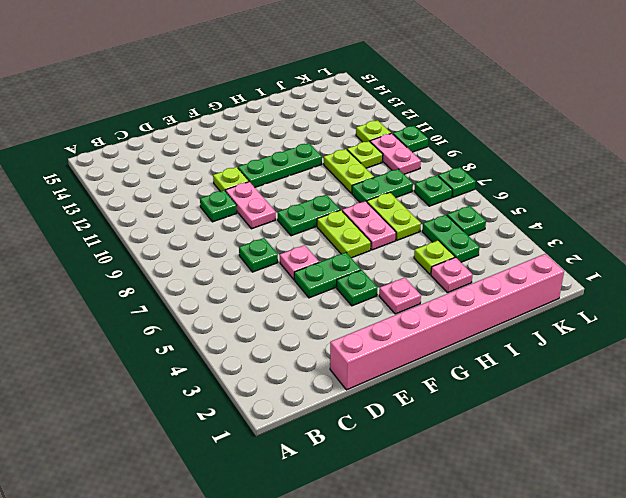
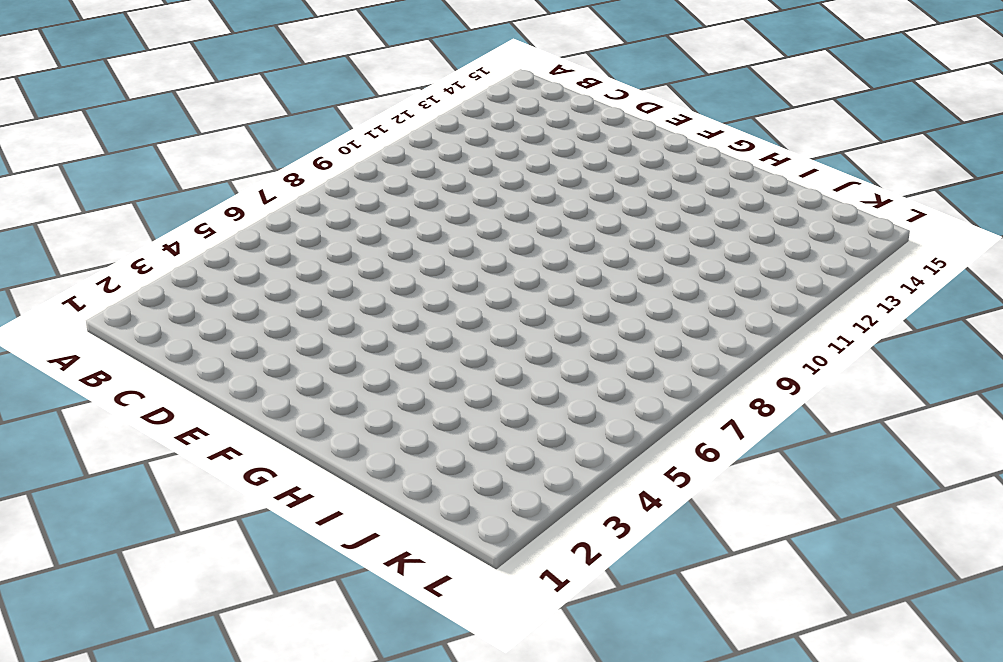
none -> pink 1x8 brick [330,254,564,390]
none -> green 1x1 plate [239,238,278,272]
none -> green 1x1 plate [200,190,237,222]

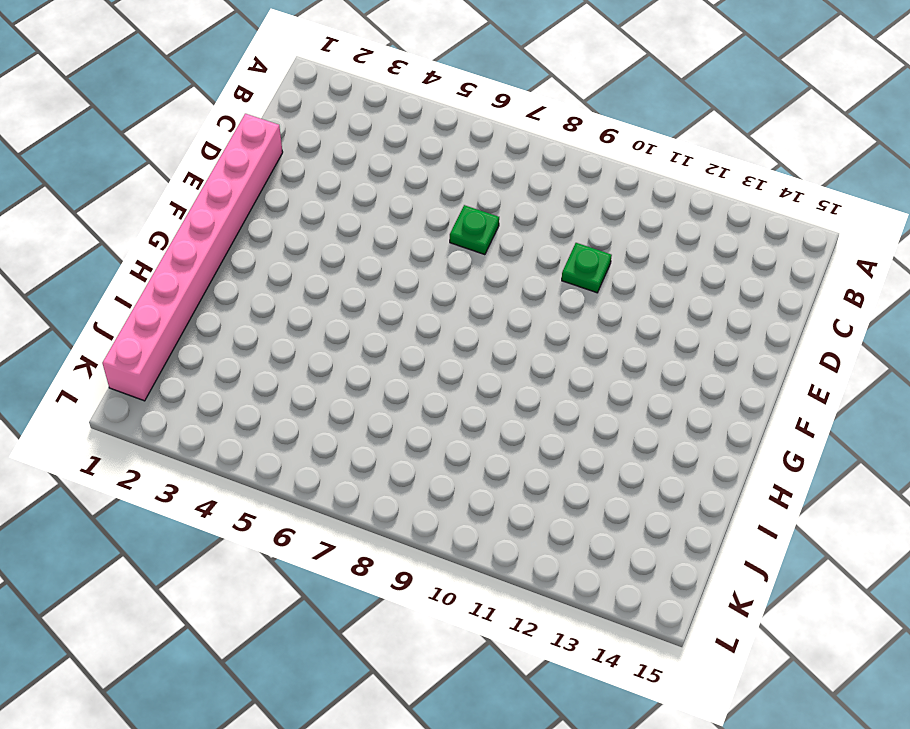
none -> green 1x2 plate [294,253,361,298]
none -> pink 1x1 plate [280,245,319,280]
none -> pink 1x2 plate [226,182,276,229]

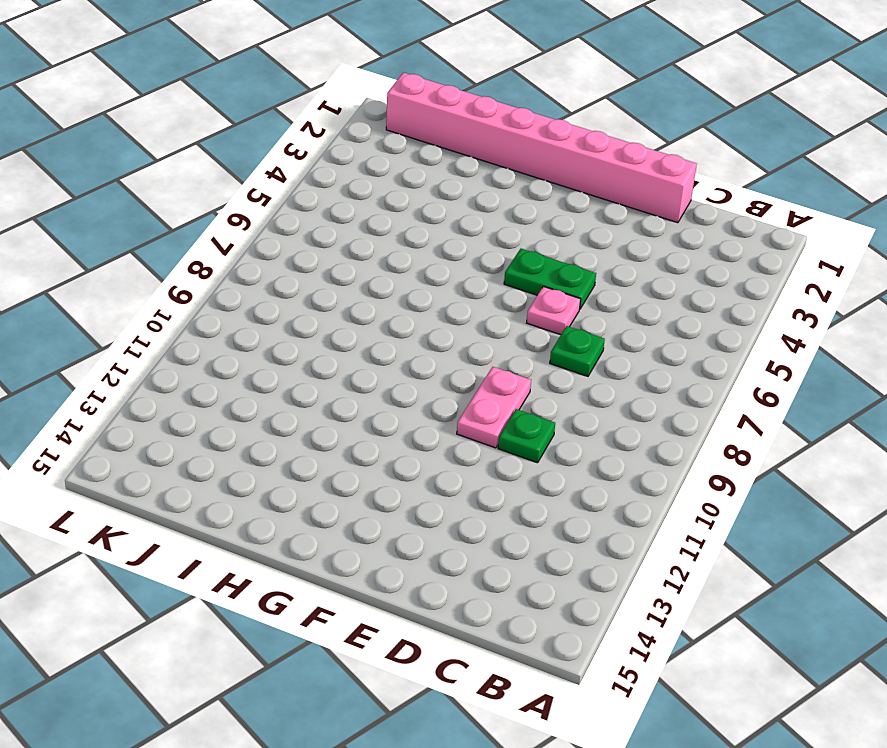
none -> lime 1x1 plate [213,167,249,192]
none -> green 1x1 plate [337,270,378,306]
none -> green 1x2 plate [278,195,340,236]

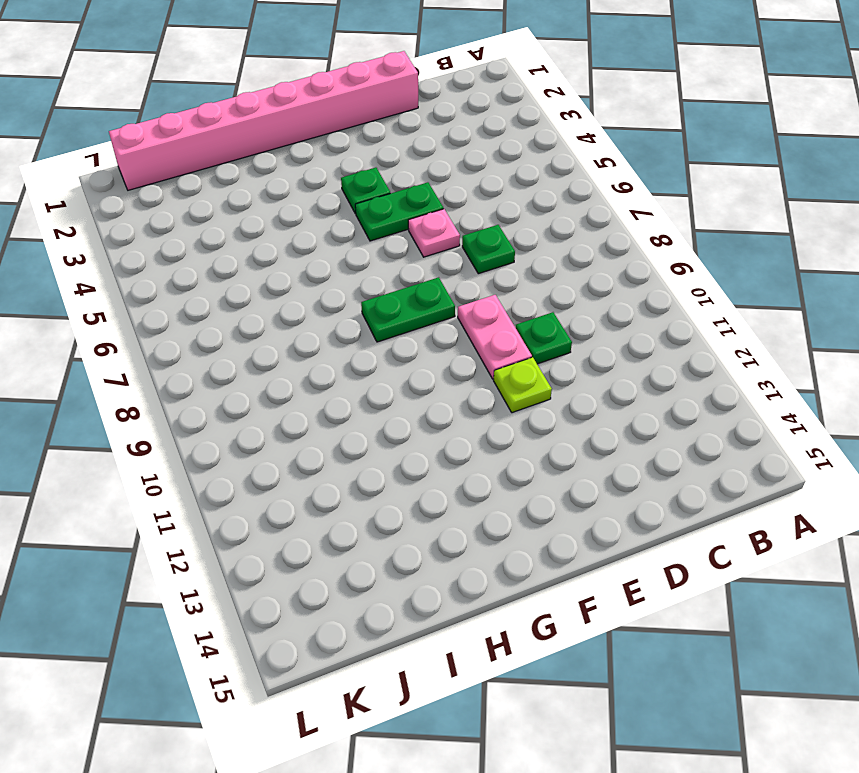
none -> green 1x3 plate [238,143,322,187]
none -> pink 1x1 plate [379,278,421,314]
none -> lime 1x2 plate [317,210,371,258]

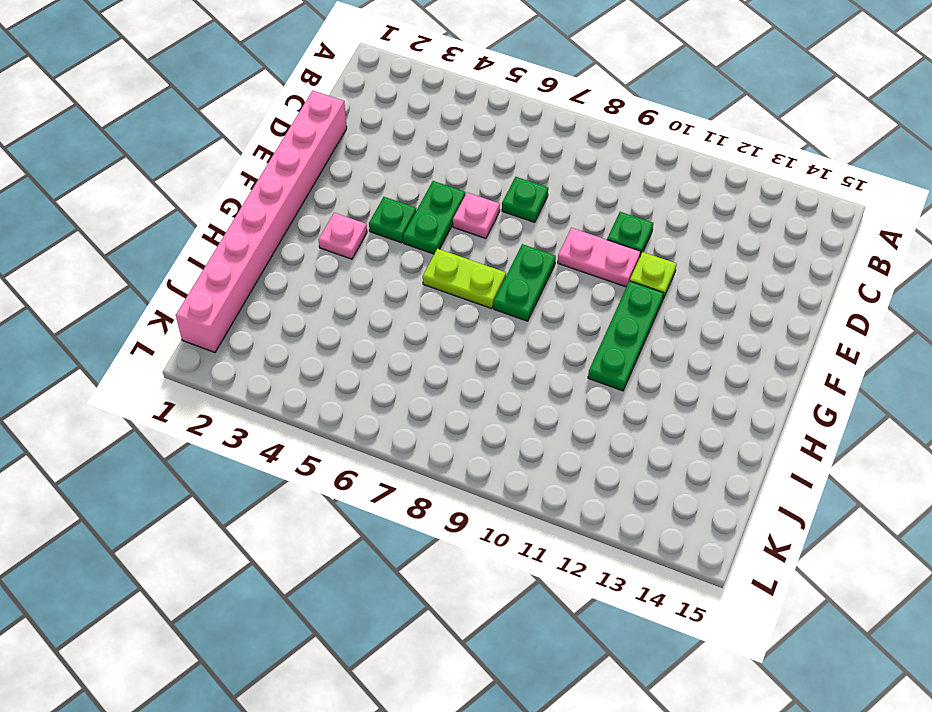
none -> pink 1x2 plate [342,201,396,250]
none -> pink 1x1 plate [431,257,473,293]
none -> lime 1x1 plate [414,240,455,275]

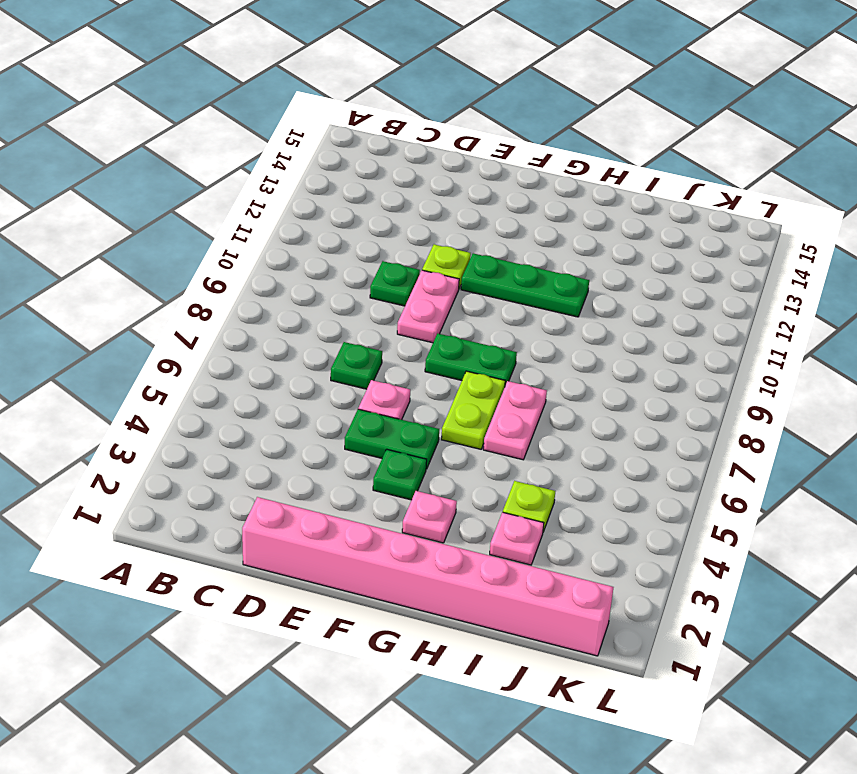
none -> lime 1x2 plate [367,192,421,240]
none -> green 1x2 plate [352,169,413,203]
none -> lime 1x2 plate [324,149,374,193]

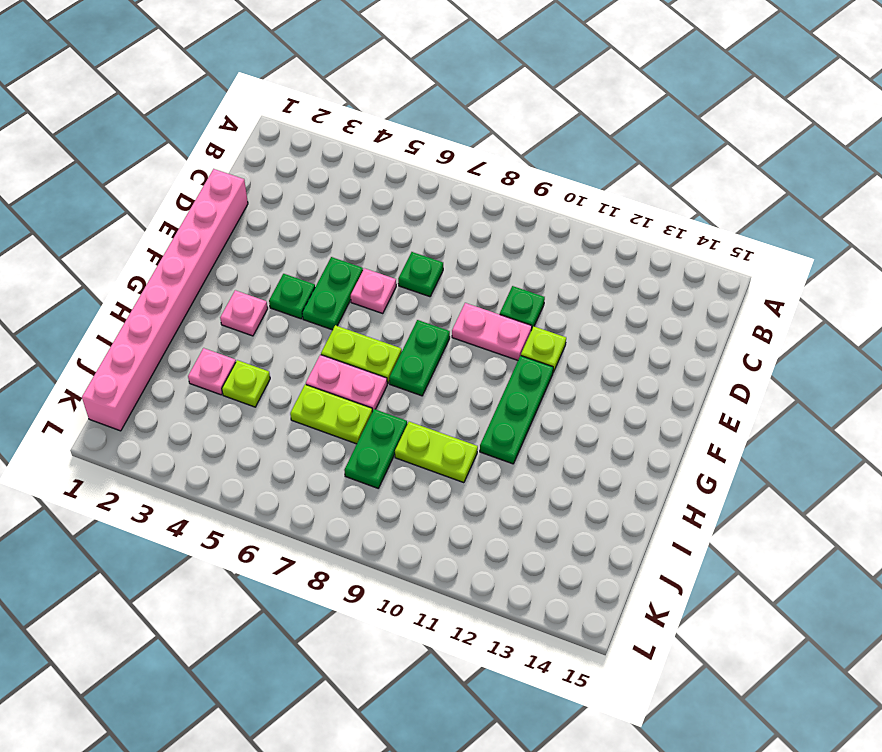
none -> green 1x2 plate [422,215,480,262]
none -> lime 1x1 plate [347,141,383,168]
none -> green 1x1 plate [447,206,486,236]

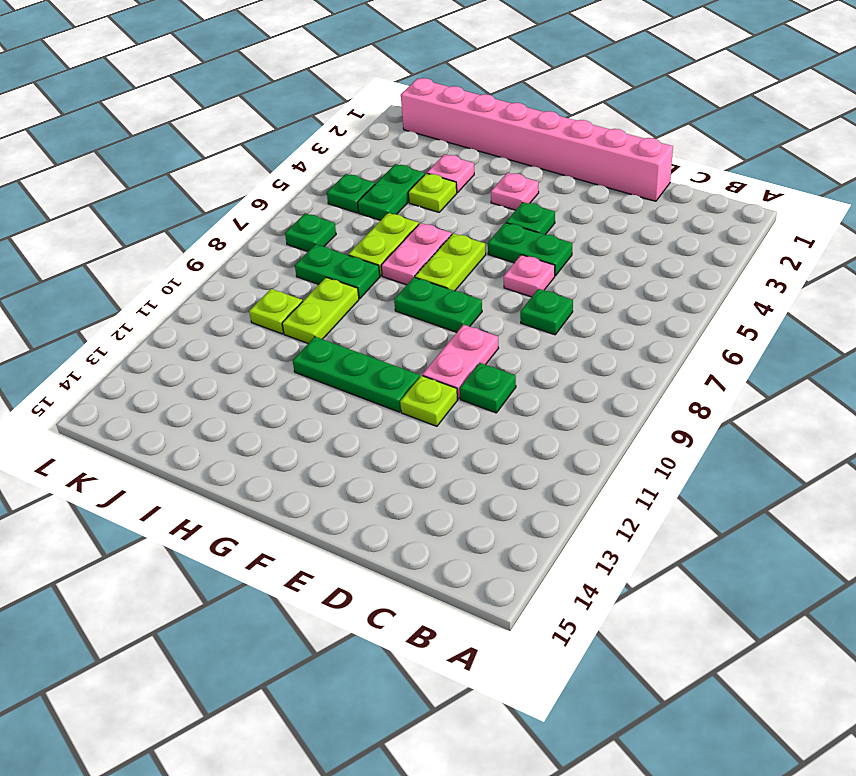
none -> pink 1x2 plate [370,133,421,174]
none -> lime 1x1 plate [356,120,391,142]
none -> green 1x1 plate [438,167,476,197]

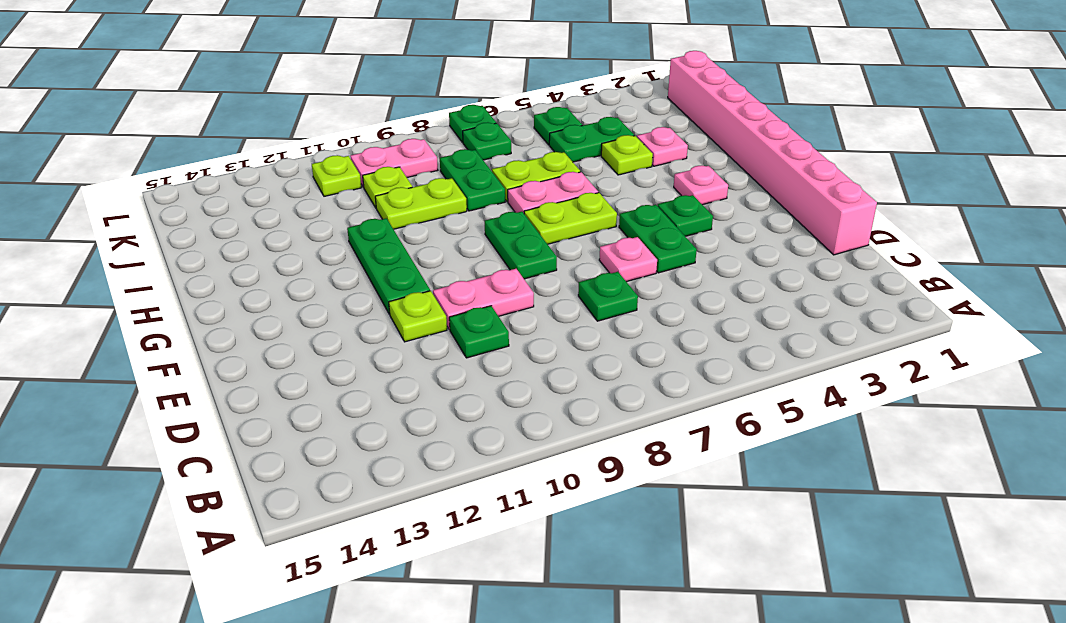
none -> green 1x1 plate [393,126,428,152]

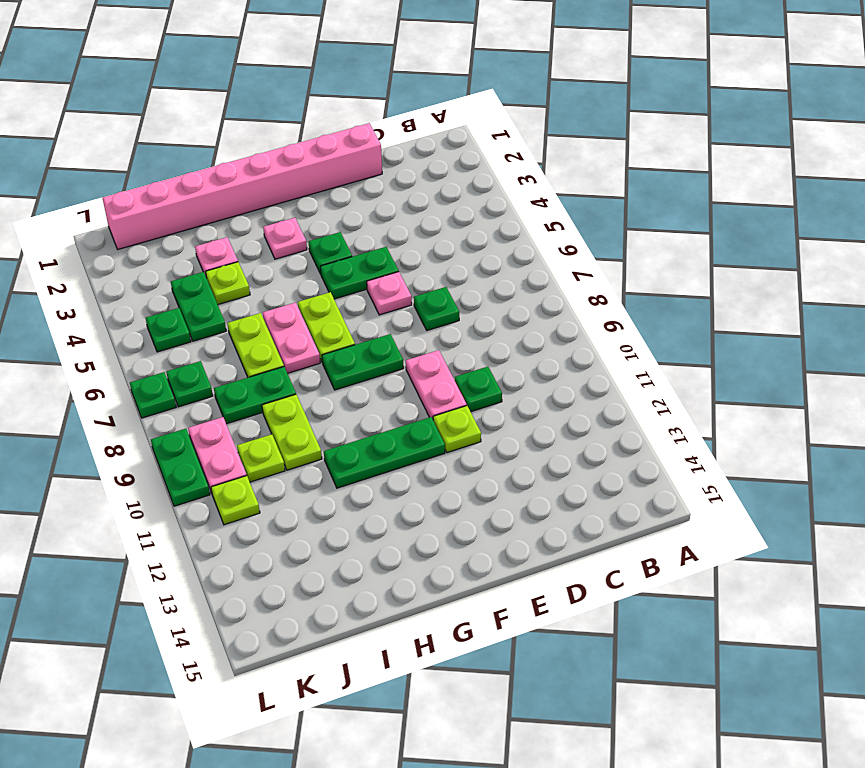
green 1x2 plate [151,429,210,506] -> green 1x1 plate [393,126,428,152]

